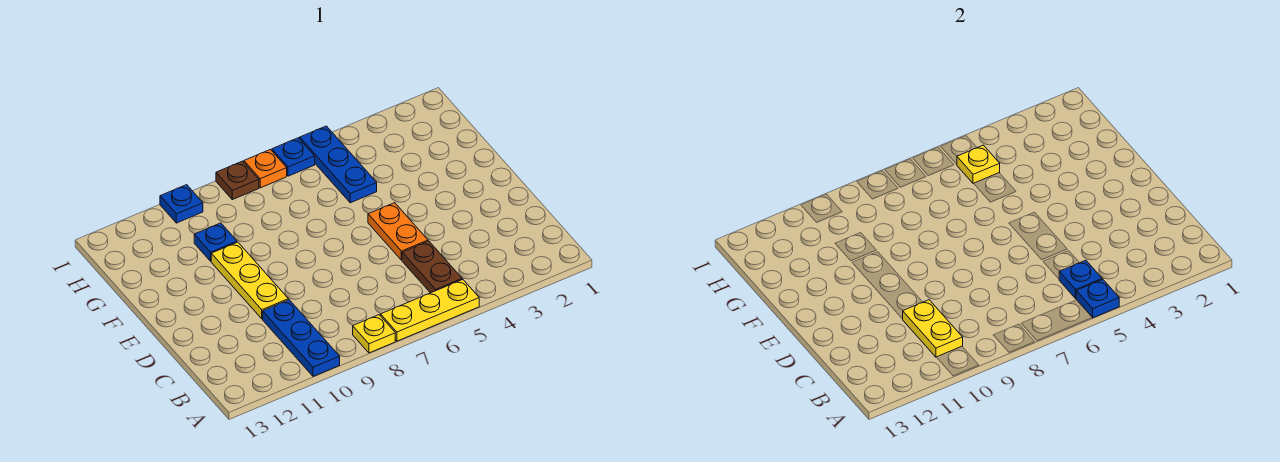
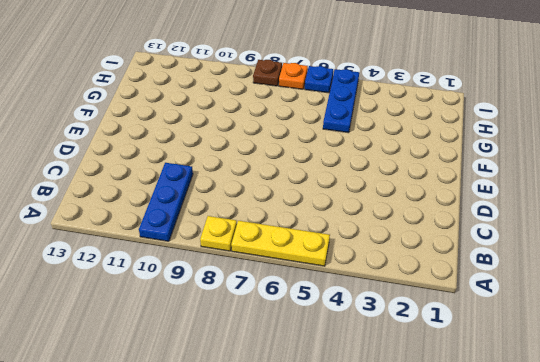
none -> brown 1x2 plate [402,241,462,293]
none -> orange 1x2 plate [368,203,428,260]
none -> yellow 1x3 plate [211,242,288,319]

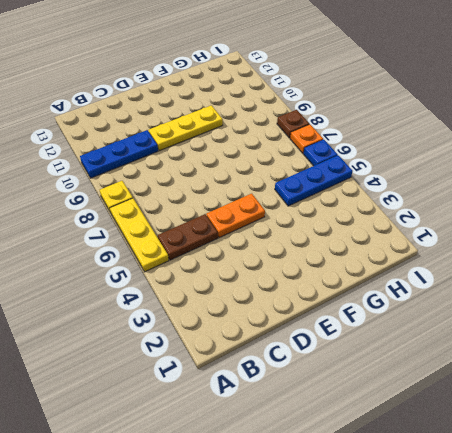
none -> blue 1x1 plate [194,223,237,261]
none -> blue 1x1 plate [160,185,203,223]
none -> blue 1x1 plate [1076,279,1119,318]

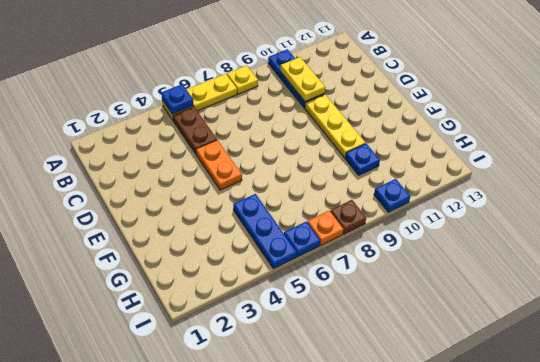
none -> blue 1x1 plate [1059,260,1102,298]
none -> yellow 1x1 plate [957,145,1000,184]

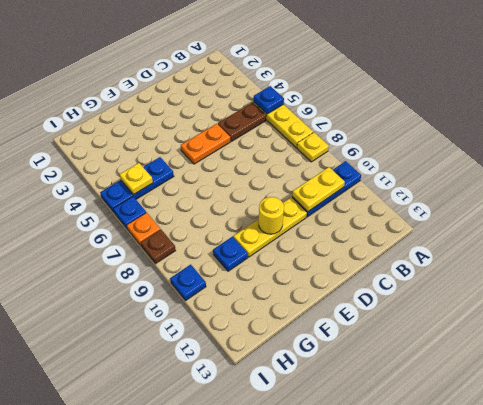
yellow 1x1 round brick [259,197,284,234] -> none
none -> blue 1x1 plate [1059,260,1102,298]

